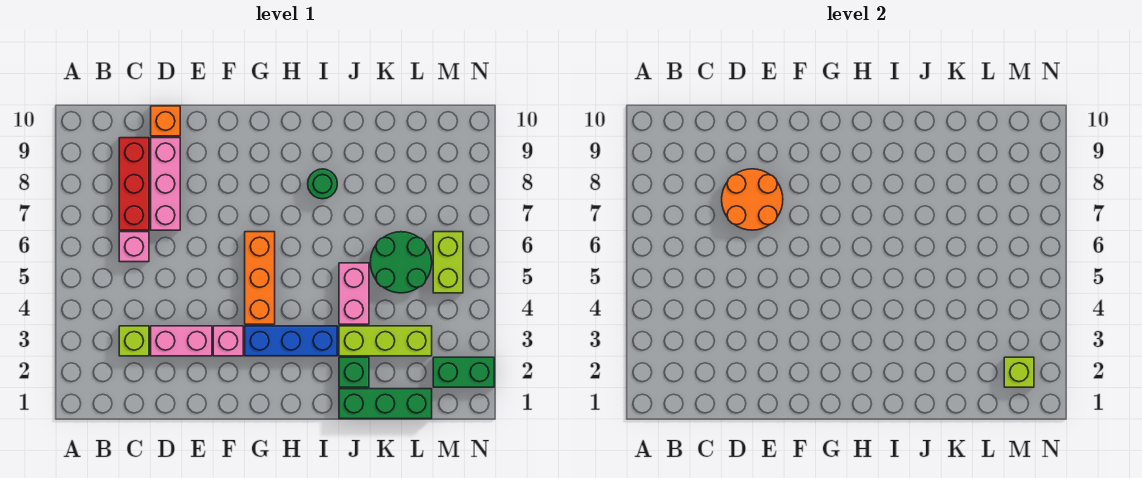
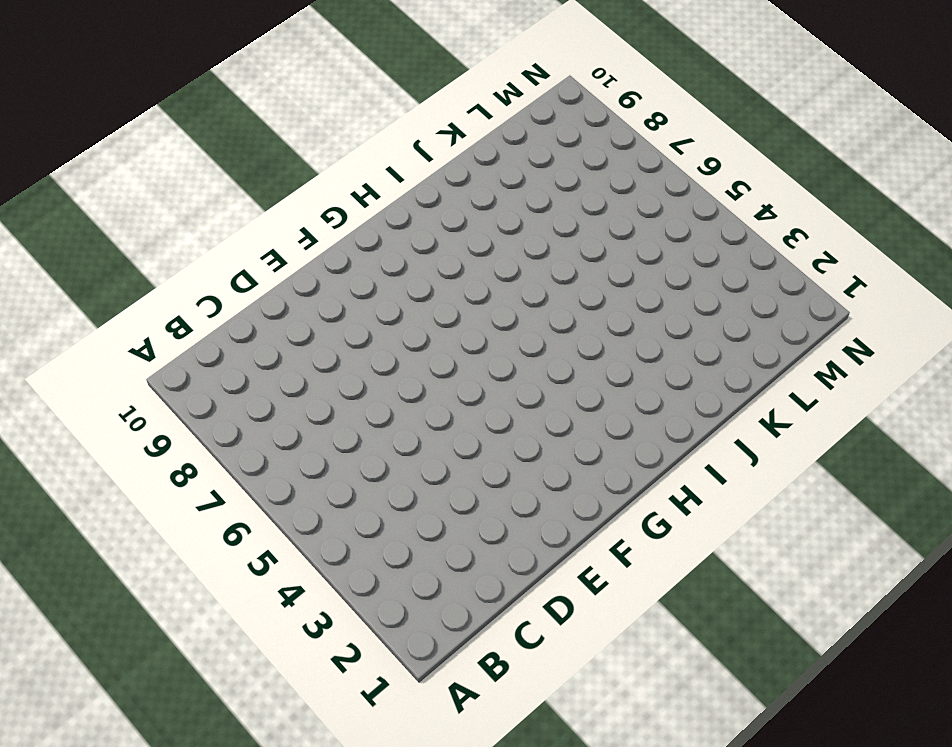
none -> lime 1x1 brick [119,326,149,356]
none -> pink 1x1 brick [119,232,149,262]
none -> red 1x3 brick [119,138,149,230]

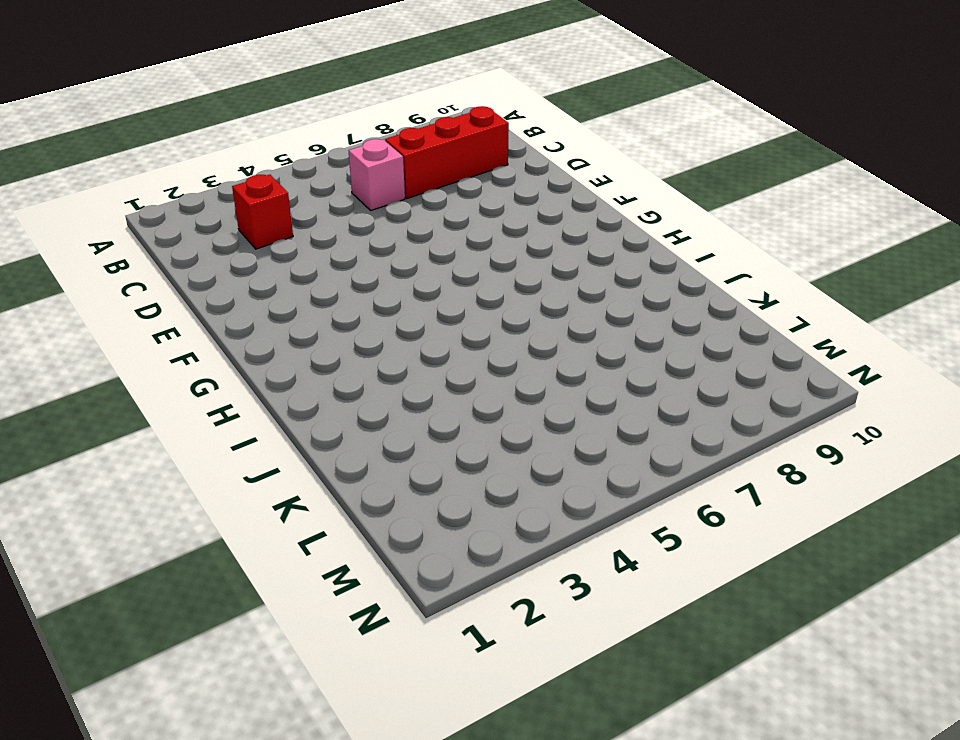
red 1x1 brick [232,175,293,249] -> lime 1x1 brick [119,326,149,356]
none -> pink 1x2 brick [151,326,212,356]
none -> pink 1x3 brick [151,138,180,230]
none -> orange 1x1 brick [151,106,180,136]

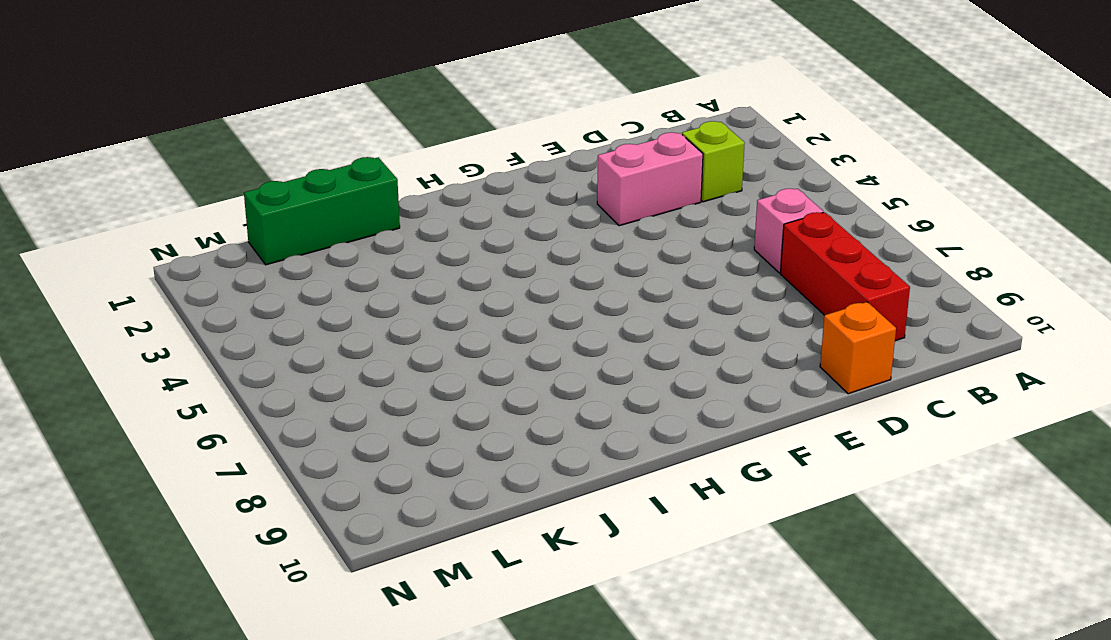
none -> pink 1x3 brick [151,138,180,230]
none -> pink 1x1 brick [213,326,243,356]
none -> blue 1x3 brick [245,326,337,356]

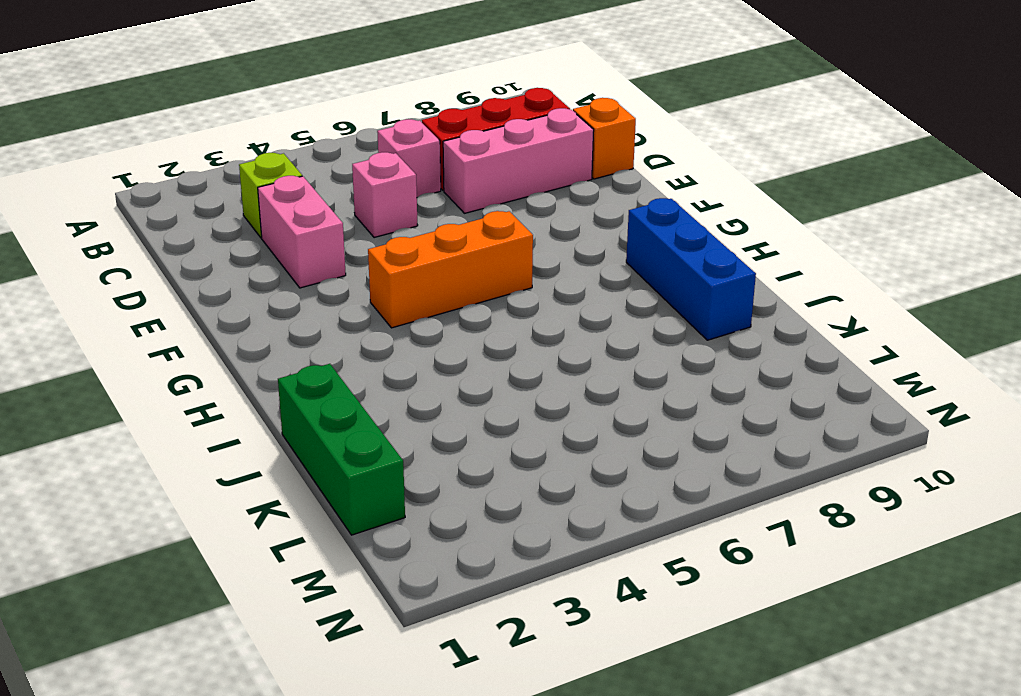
pink 1x1 brick [352,152,418,238] -> pink 1x1 brick moved to [213,326,243,356]
blue 1x3 brick [626,198,756,340] -> blue 1x3 brick moved to [245,326,337,356]
none -> green 1x1 round brick [308,169,337,199]
none -> green 1x1 brick [339,357,369,387]
none -> lime 1x3 brick [339,326,432,356]

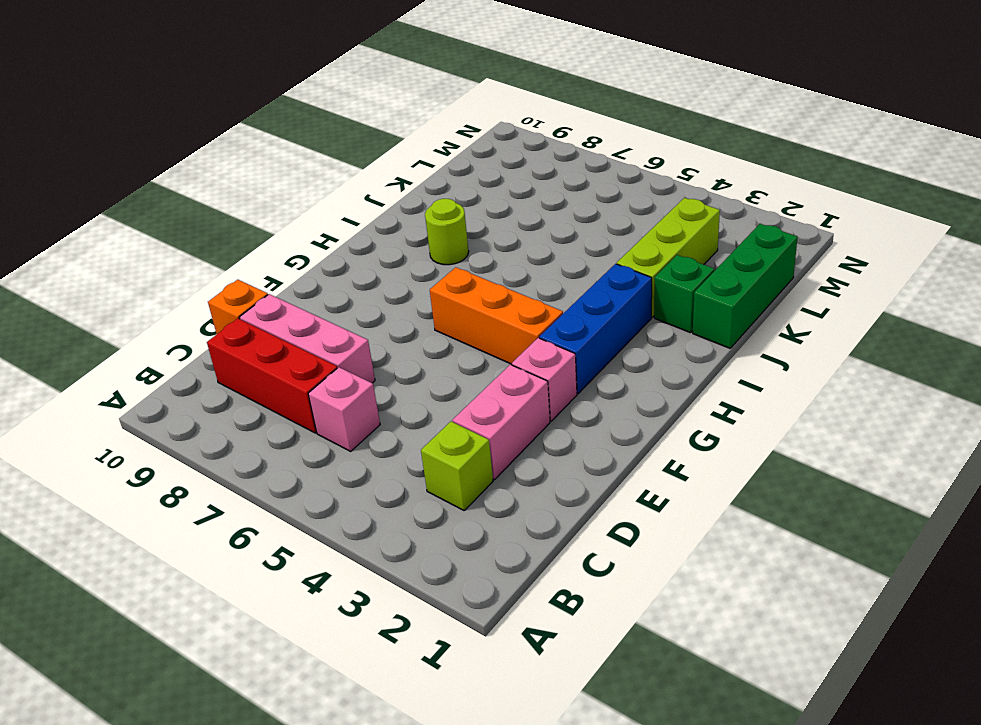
lime 1x1 round brick [425,199,469,265] -> green 1x1 round brick [308,169,337,199]
none -> pink 1x2 brick [339,263,369,324]
none -> green 2x2 round brick [370,232,432,293]
none -> green 1x2 brick [433,357,494,387]

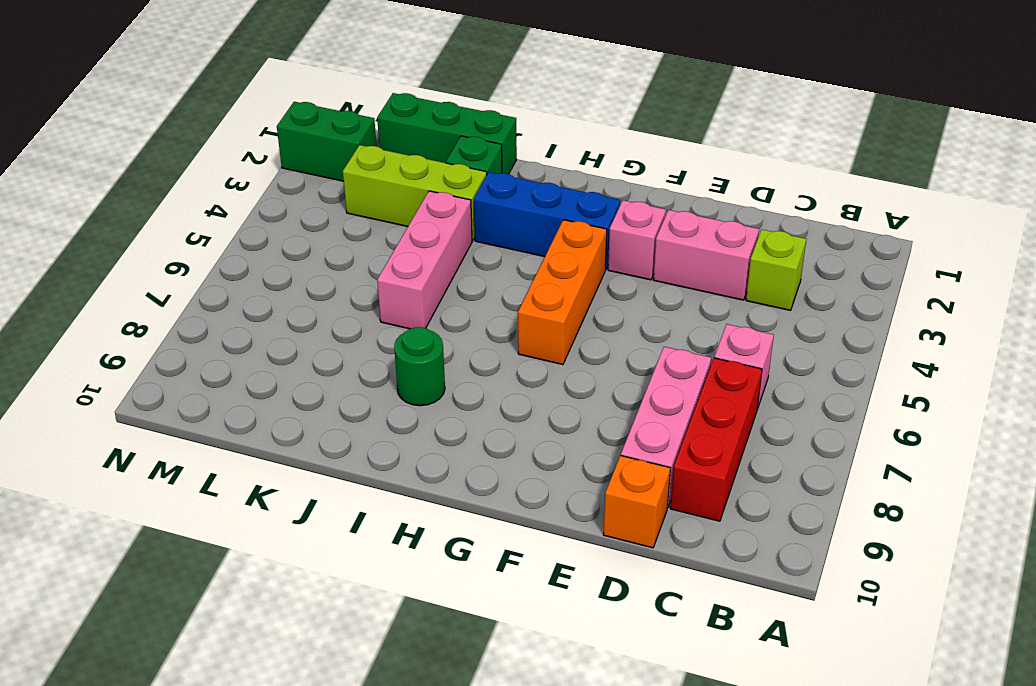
pink 1x3 brick [377,191,472,329] -> pink 1x2 brick [339,263,369,324]
none -> green 2x2 round brick [370,232,432,293]
none -> lime 1x2 brick [433,232,463,293]
none -> orange 2x2 round brick [722,169,783,230]

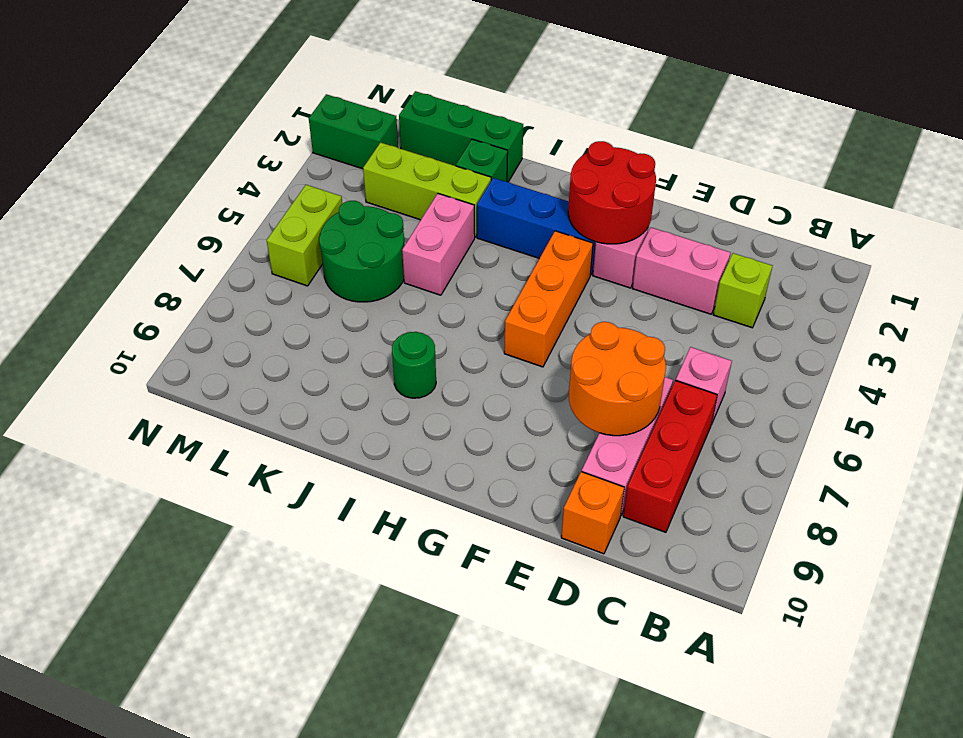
red 2x2 round brick [568,141,656,244] -> none
none -> lime 1x1 brick [1004,357,1034,387]

